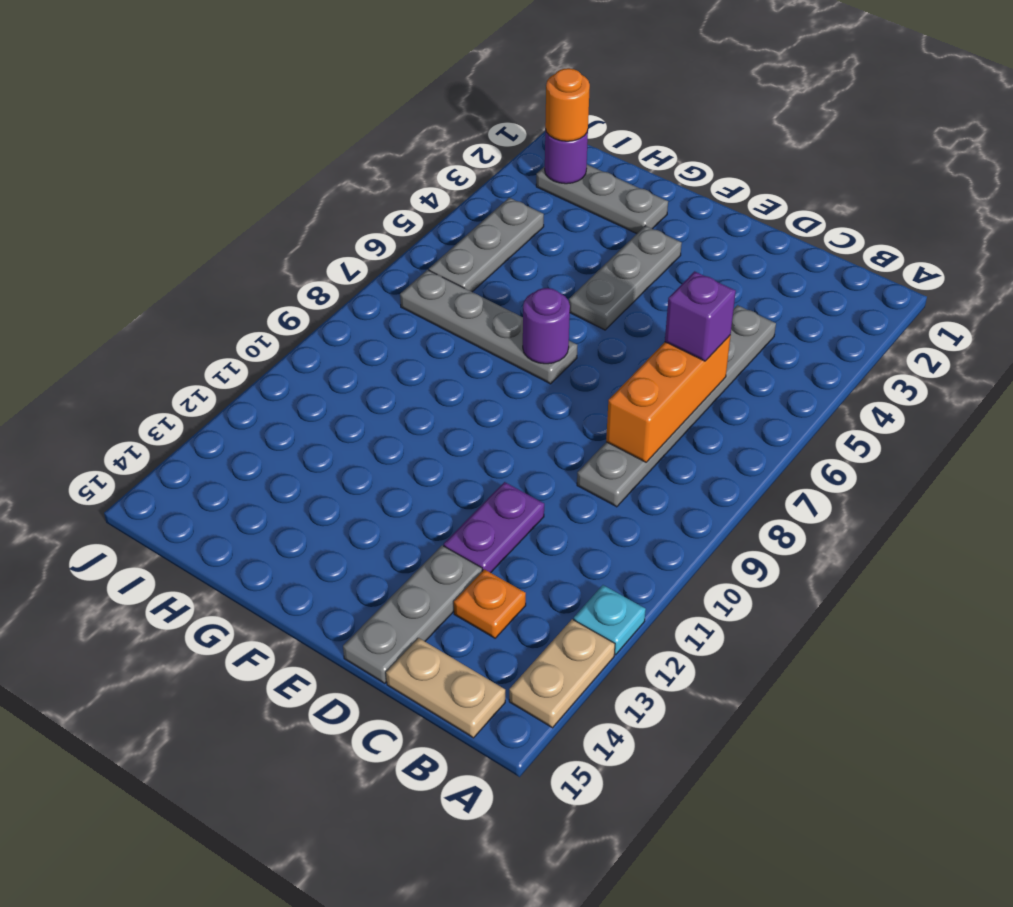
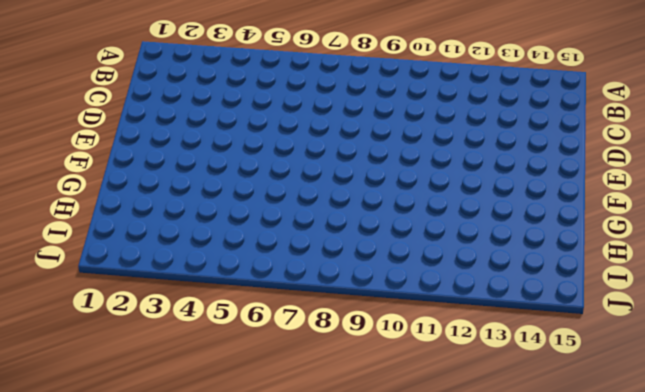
none -> cyan 1x1 plate [574,585,646,655]
none -> tan 1x2 plate [509,619,615,728]
none -> tan 1x2 plate [386,638,505,738]

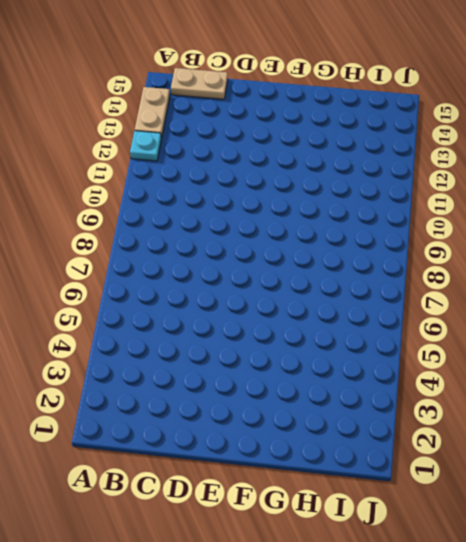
none -> grey 1x6 plate [577,305,776,507]
none -> orange 1x1 plate [454,570,526,638]
none -> purple 1x2 plate [444,482,544,573]

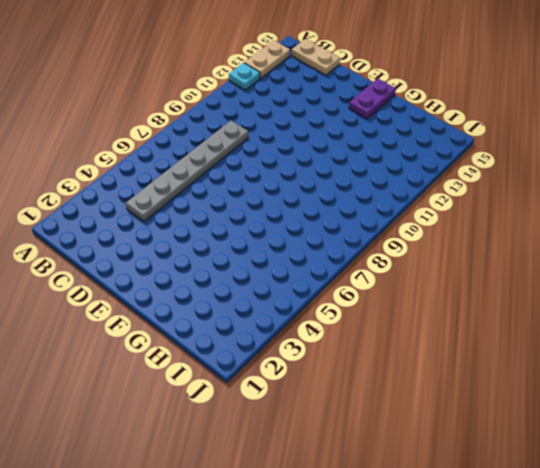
purple 1x2 plate [349,78,396,119] -> purple 1x2 plate moved to [444,482,544,573]
none -> orange 1x1 plate [454,570,526,638]
none -> grey 1x3 plate [343,545,482,683]
none -> grey 1x3 plate [569,226,682,330]

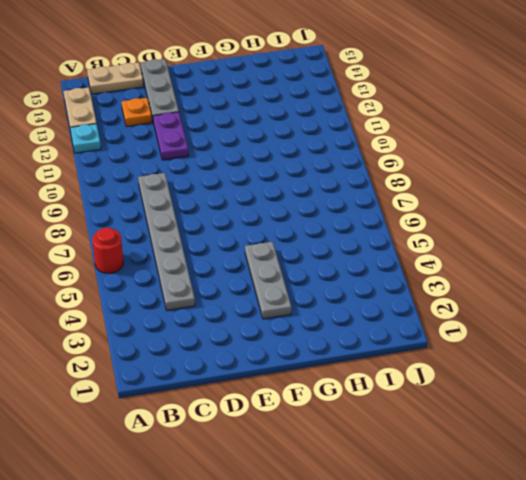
red 1x1 round brick [92,228,123,273] -> none
none -> grey 1x4 plate [400,270,577,384]
none -> grey 1x3 plate [536,165,668,234]
none -> grey 1x3 plate [429,198,544,292]

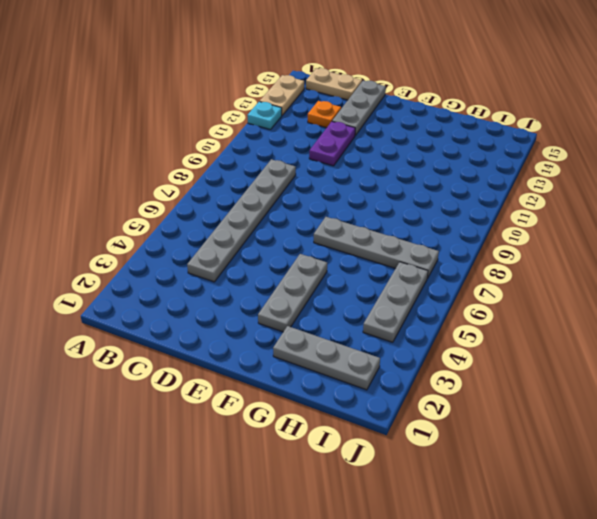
none -> orange 1x3 brick [606,335,731,462]
none -> purple 1x1 round brick [523,288,570,364]
none -> purple 1x1 round brick [545,129,588,184]

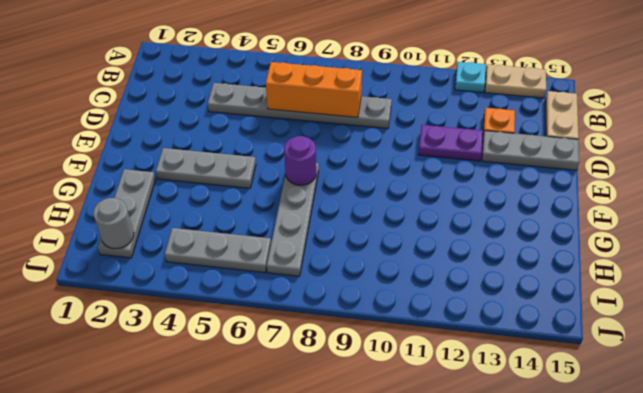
grey 1x1 round brick [93,198,134,249] -> purple 1x1 round brick [545,129,588,184]
none -> purple 1x1 brick [665,271,736,361]
none -> orange 1x1 round brick [545,68,590,141]

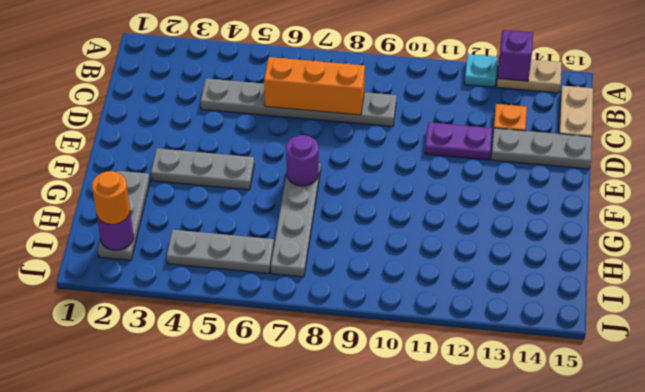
purple 1x1 brick [498,30,533,81] -> purple 1x1 brick moved to [665,271,736,361]

